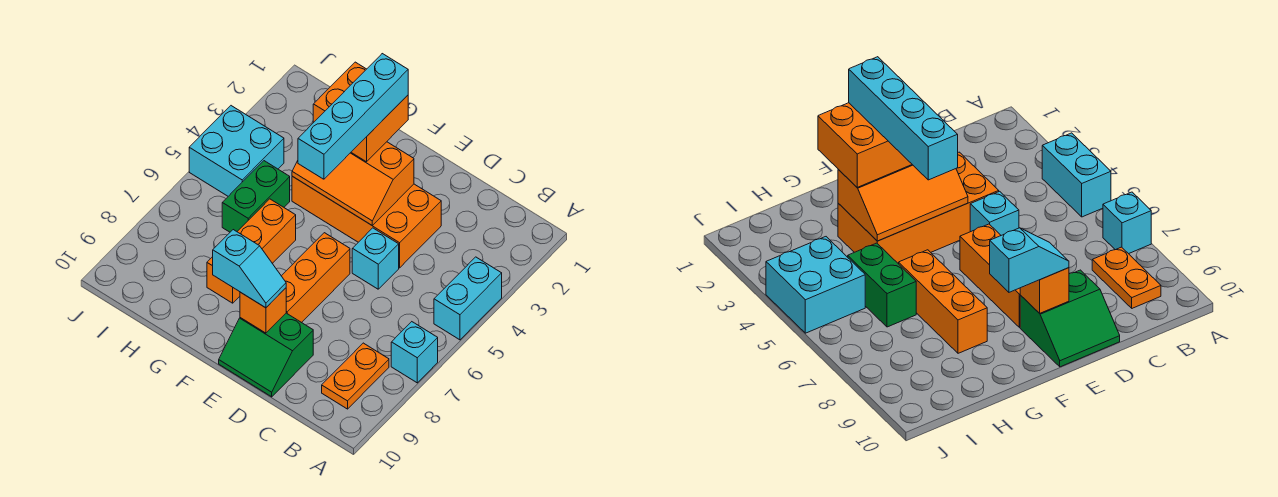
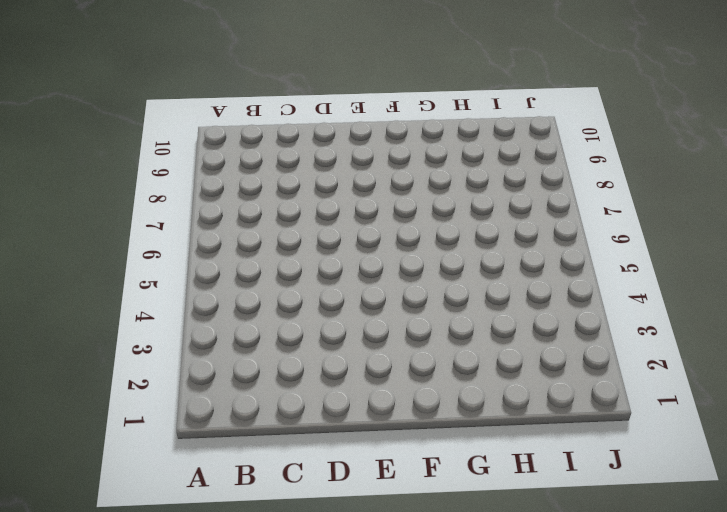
none -> cyan 1x2 brick [434,257,502,340]
none -> cyan 1x1 brick [391,322,438,383]
none -> orange 1x2 plate [322,343,389,409]

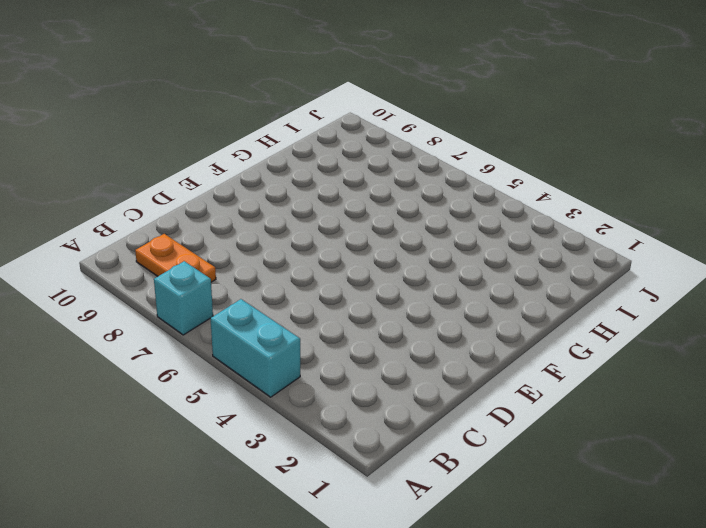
none -> orange 2x4 brick [292,176,441,268]
none -> cyan 1x1 brick [352,228,399,289]
none -> green 2x2 slope [219,313,313,397]

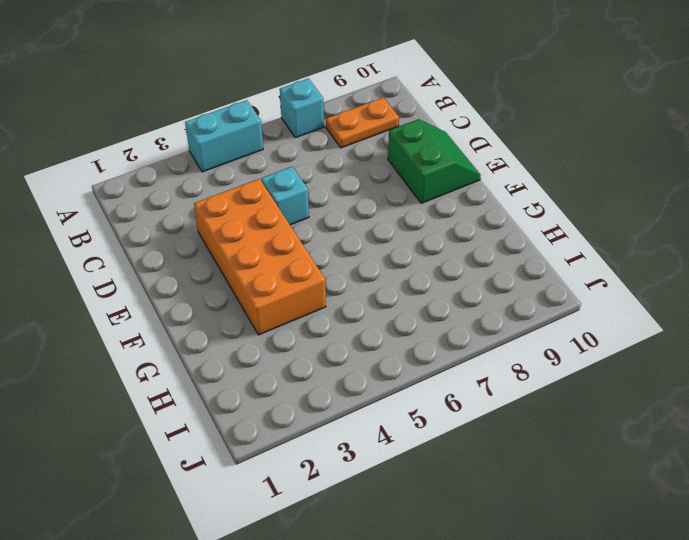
none -> orange 1x3 brick [282,233,350,323]
none -> orange 1x3 brick [207,199,296,303]
none -> green 1x2 brick [222,161,290,232]

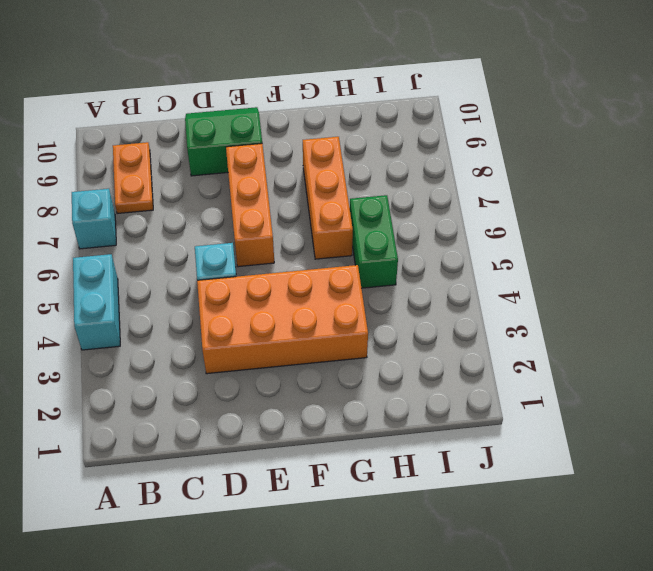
none -> cyan 2x2 brick [189,106,284,196]
none -> orange 2x3 slope [292,142,414,226]
none -> orange 1x1 brick [240,288,286,333]

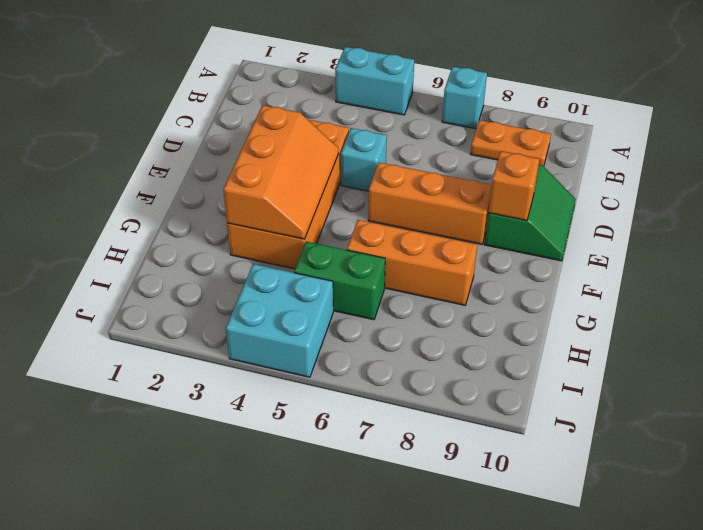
none -> cyan 1x2 slope [213,230,286,308]
none -> orange 2x2 brick [313,62,408,162]
none -> cyan 1x4 brick [298,54,408,179]

